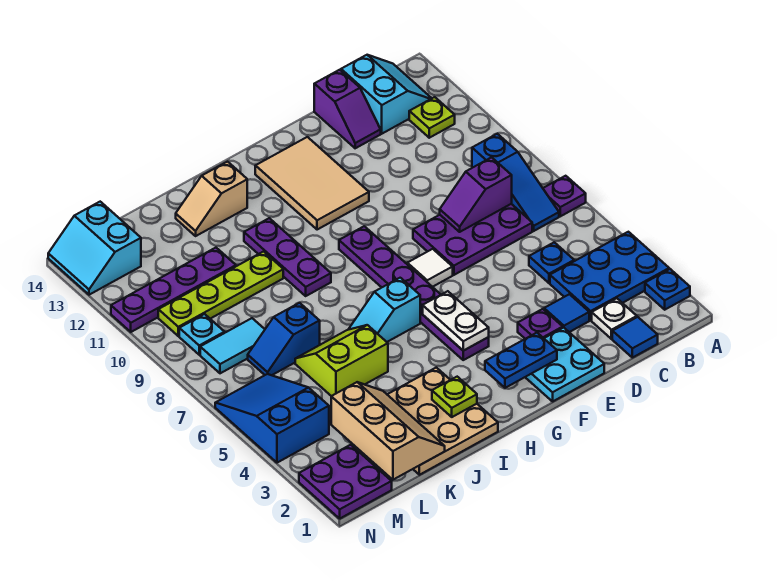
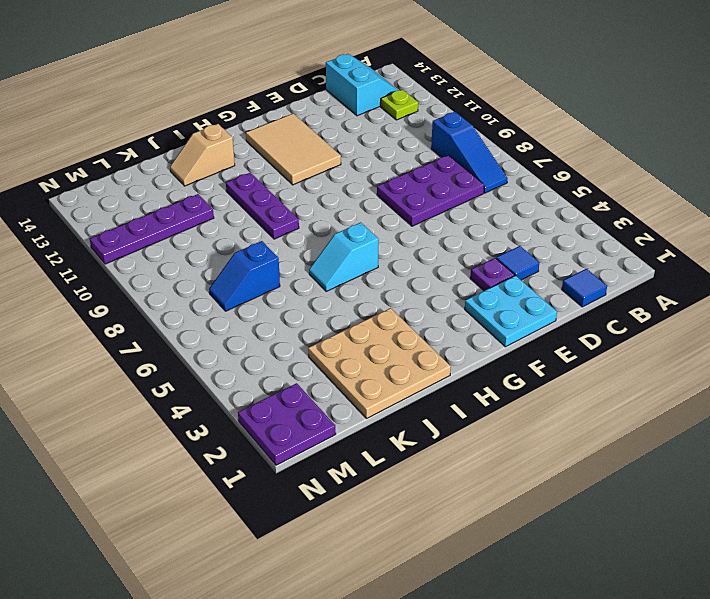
none -> blue 1x1 plate [645,269,690,310]
none -> blue 2x3 plate [550,232,669,320]
none -> purple 1x1 plate [543,176,586,216]
none -> white 1x1 plate [592,298,637,339]

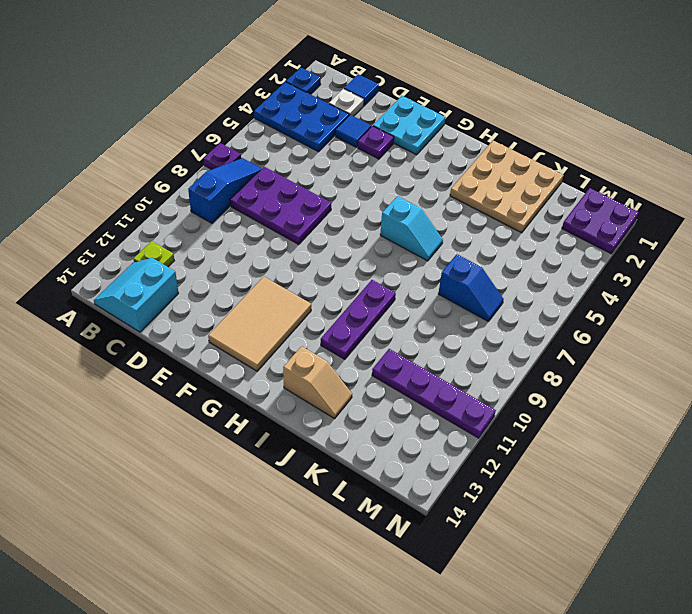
none -> blue 1x1 plate [529,242,574,283]
none -> purple 1x2 slope [314,70,381,148]
none -> white 1x1 tile [407,249,453,287]
none -> purple 1x6 plate [339,226,489,360]

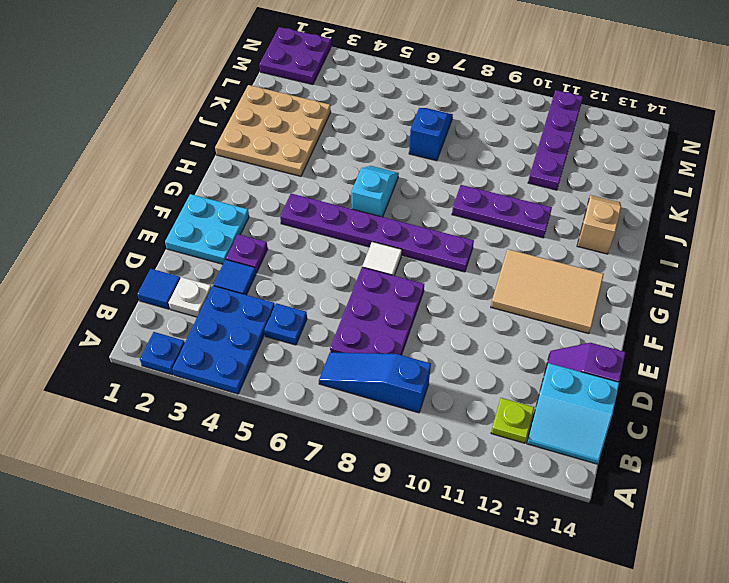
none -> purple 1x1 plate [543,176,586,216]
none -> lime 2x2 slope [295,325,388,396]
none -> lime 1x4 plate [158,252,283,336]
none -> cyan 1x2 tile [200,318,265,373]

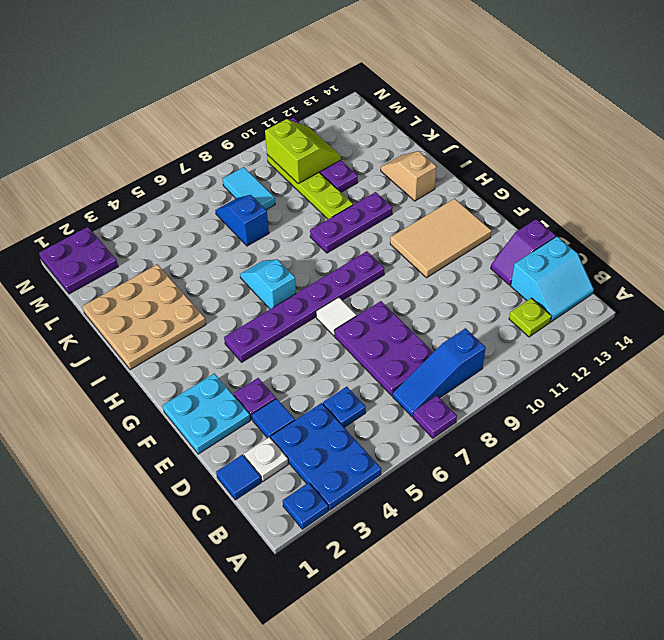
lime 2x2 slope [265,119,341,184] -> lime 2x2 slope moved to [295,325,388,396]
none -> blue 2x3 slope [215,374,329,463]
none -> cyan 1x1 plate [179,314,225,355]
none -> cyan 2x2 slope [48,202,141,295]
none -> purple 1x2 slope [440,157,512,232]

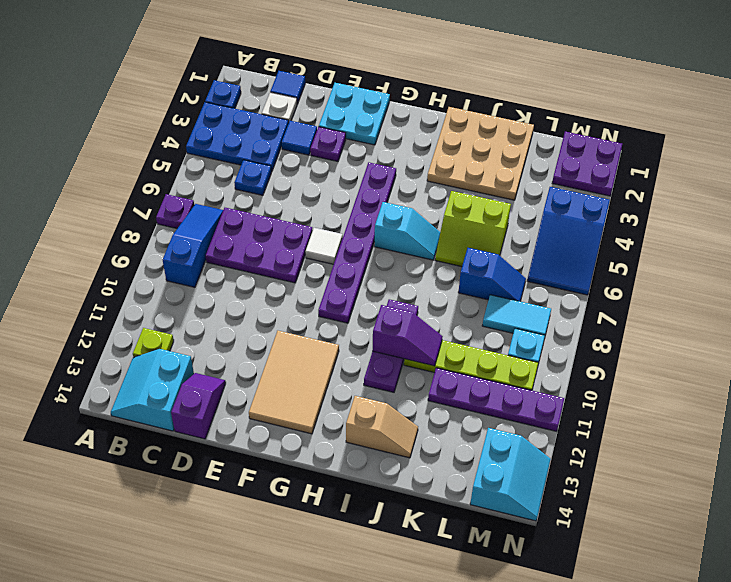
purple 1x2 slope [372,305,443,366] -> purple 1x2 slope moved to [440,157,512,232]
none -> blue 1x2 plate [485,333,557,388]
none -> white 1x2 plate [423,291,489,351]
none -> lime 1x1 plate [432,377,477,417]
none -> tan 2x3 slope [331,382,445,480]

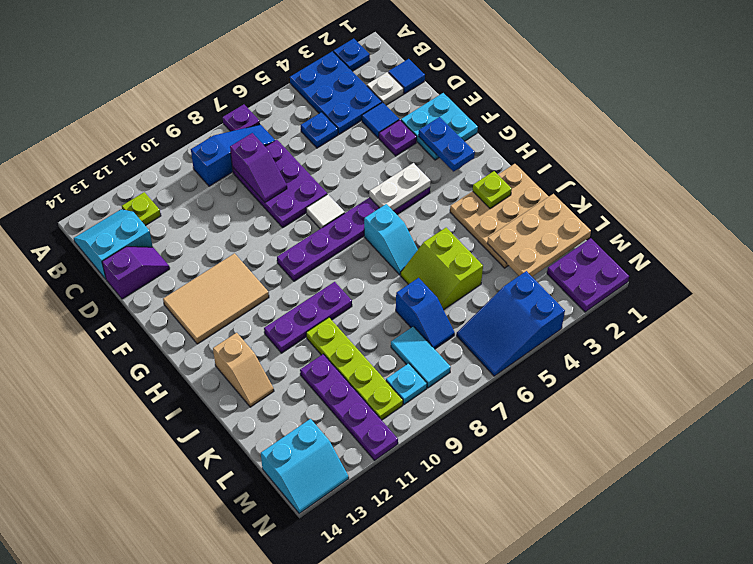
tan 2x3 plate [487,194,591,276] -> tan 2x3 slope [331,382,445,480]

